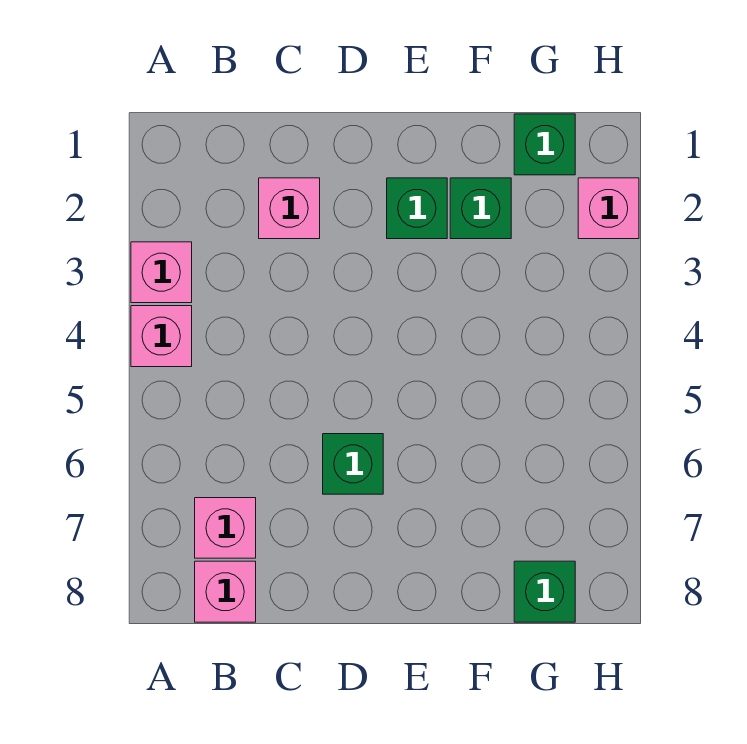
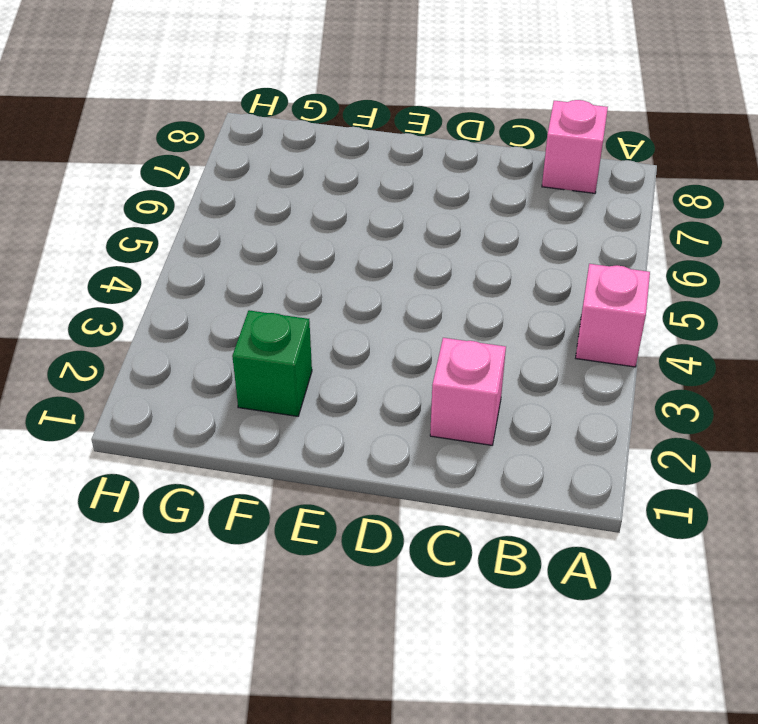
none -> pink 1x1 brick [131,242,192,303]
none -> pink 1x1 brick [195,498,256,558]

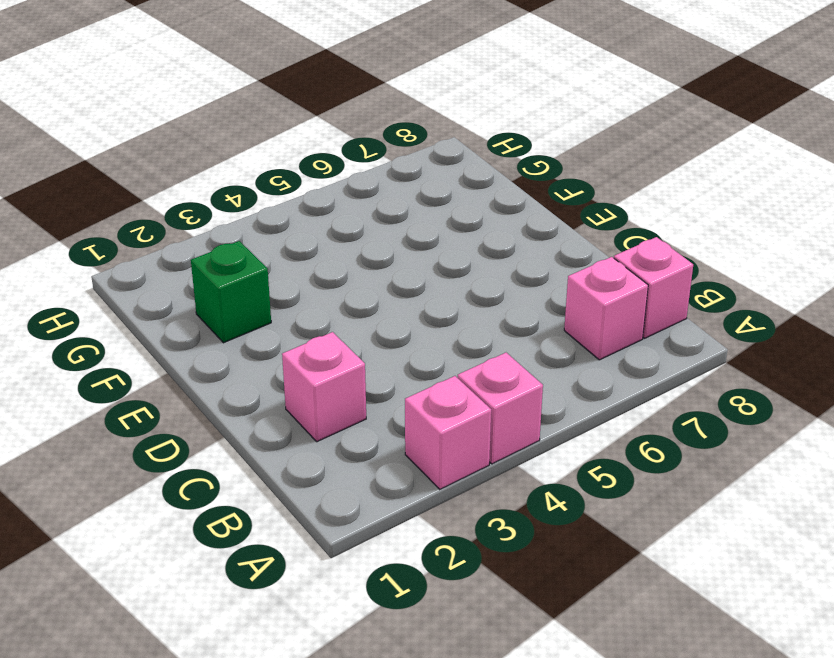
none -> green 1x1 brick [323,434,383,494]
none -> green 1x1 brick [387,178,447,239]

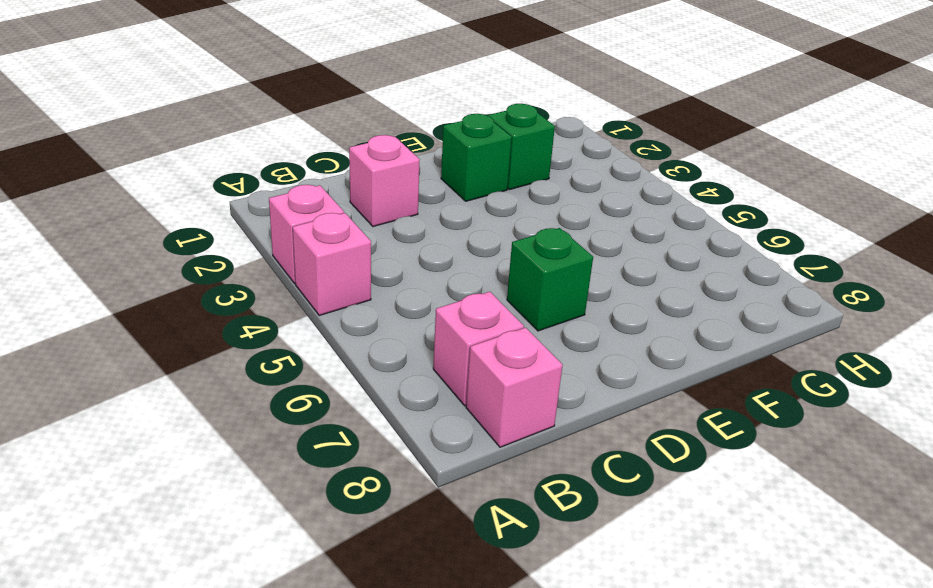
none -> green 1x1 brick [514,114,575,175]
none -> green 1x1 brick [514,561,575,622]

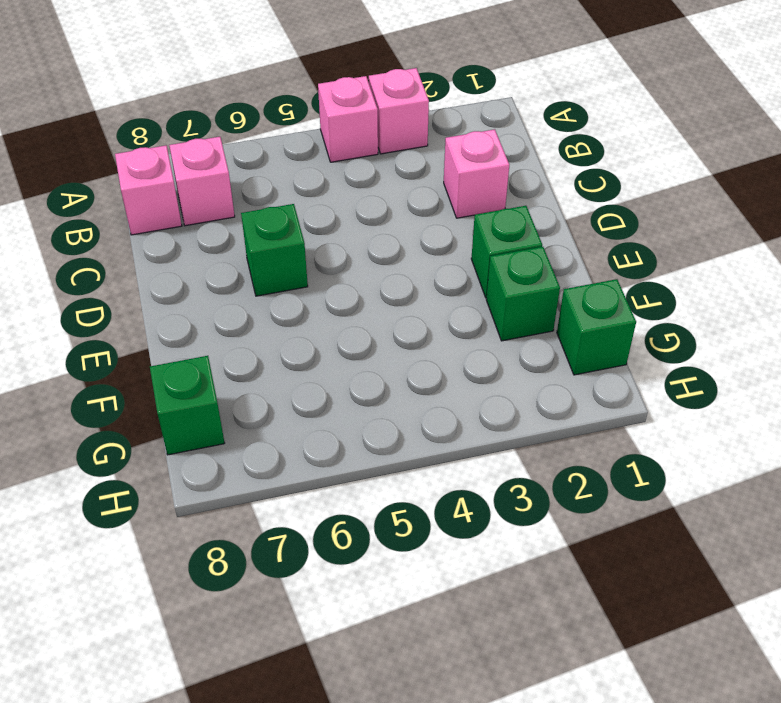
none -> pink 1x1 brick [578,178,639,239]

